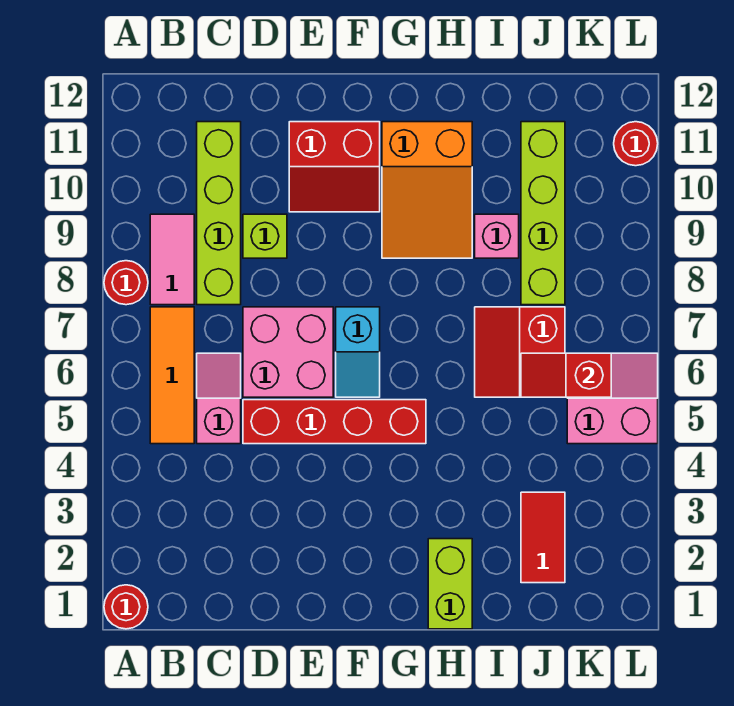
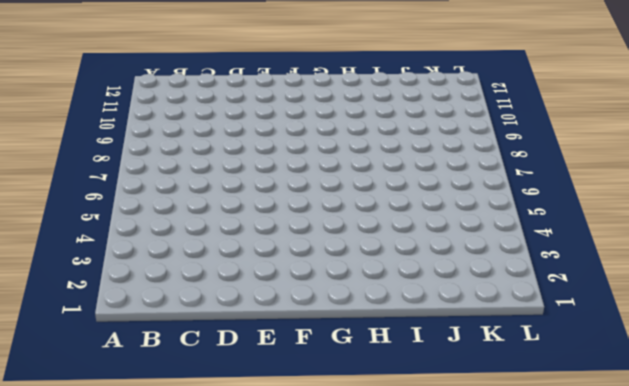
none -> red 1x1 round brick [104,585,148,629]
none -> red 1x1 round brick [104,261,148,305]
none -> orange 1x3 tile [150,307,194,444]

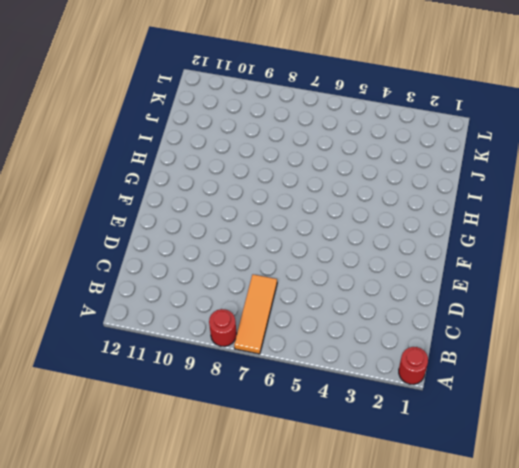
orange 1x3 tile [234,274,277,354] -> orange 1x3 tile turned to [150,307,194,444]
none -> pink 1x2 tile [150,214,194,305]
none -> pink 1x2 slope [197,353,241,444]
none -> lime 1x4 brick [197,122,241,305]

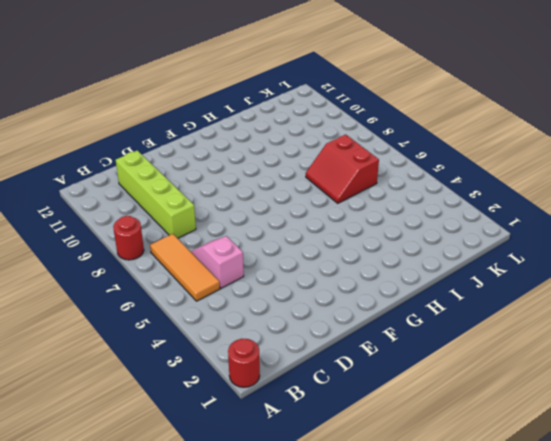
none -> pink 1x2 tile [150,214,194,305]
none -> red 1x4 brick [243,400,426,444]
none -> pink 2x2 brick [243,307,333,397]

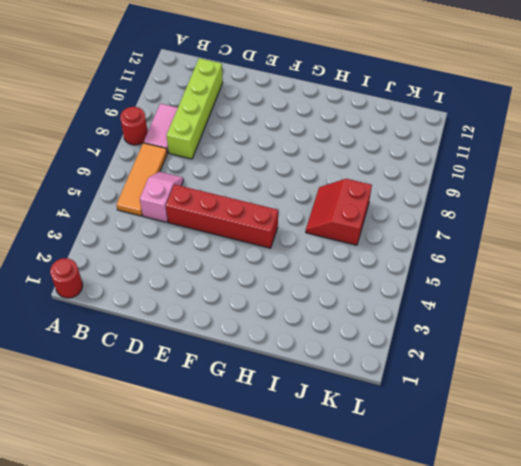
none -> pink 2x2 brick [243,307,333,397]
none -> lime 1x1 brick [243,214,287,258]
none -> red 2x2 slope [289,122,380,212]

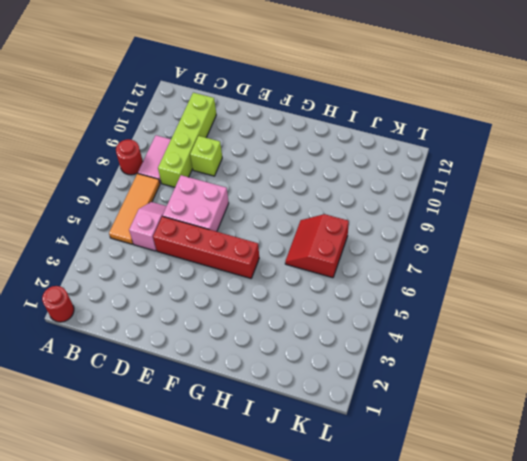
none -> red 2x2 slope [289,122,380,212]
none -> cyan 1x2 slope [336,307,380,397]
none -> orange 2x3 slope [382,122,472,258]

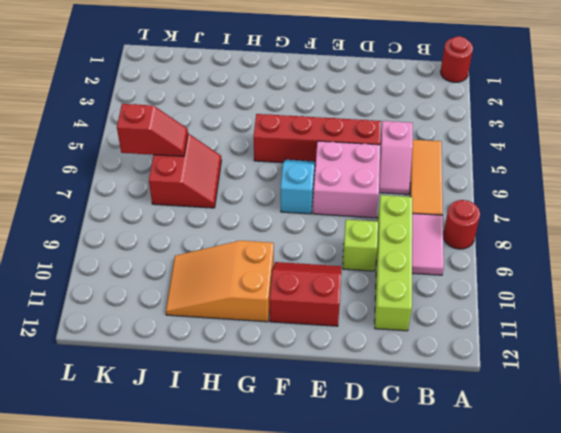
orange 2x3 slope [166,241,274,322] -> orange 2x3 slope turned to [382,122,472,258]
none -> lime 1x2 brick [428,539,472,629]
none -> pink 1x1 brick [475,214,519,258]
none -> red 1x2 tile [521,492,565,583]

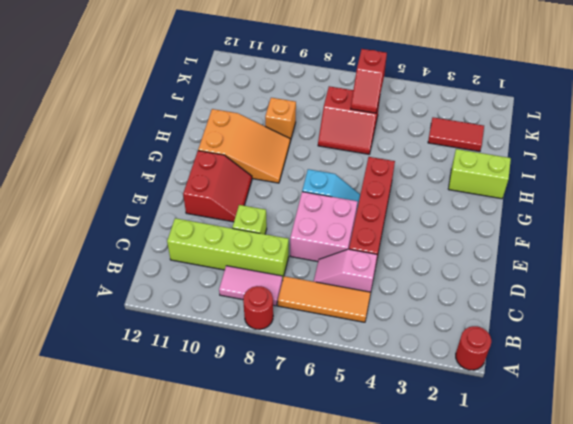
orange 1x1 brick [265,98,296,141] -> pink 1x1 brick [475,214,519,258]
none -> lime 1x4 brick [521,122,565,305]
none -> pink 2x2 slope [567,353,658,444]
none -> red 1x1 round brick [614,122,658,166]

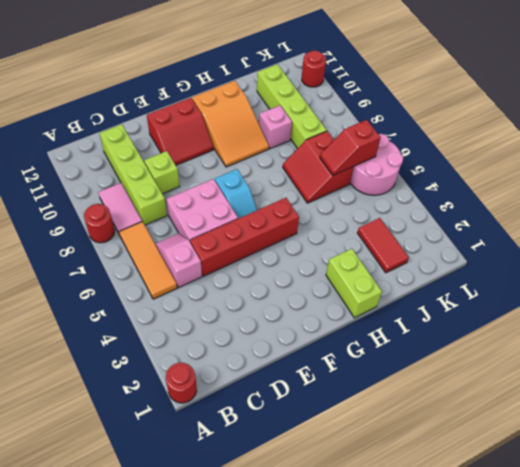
pink 2x2 round brick [350,134,403,195] -> pink 2x2 slope [567,353,658,444]

